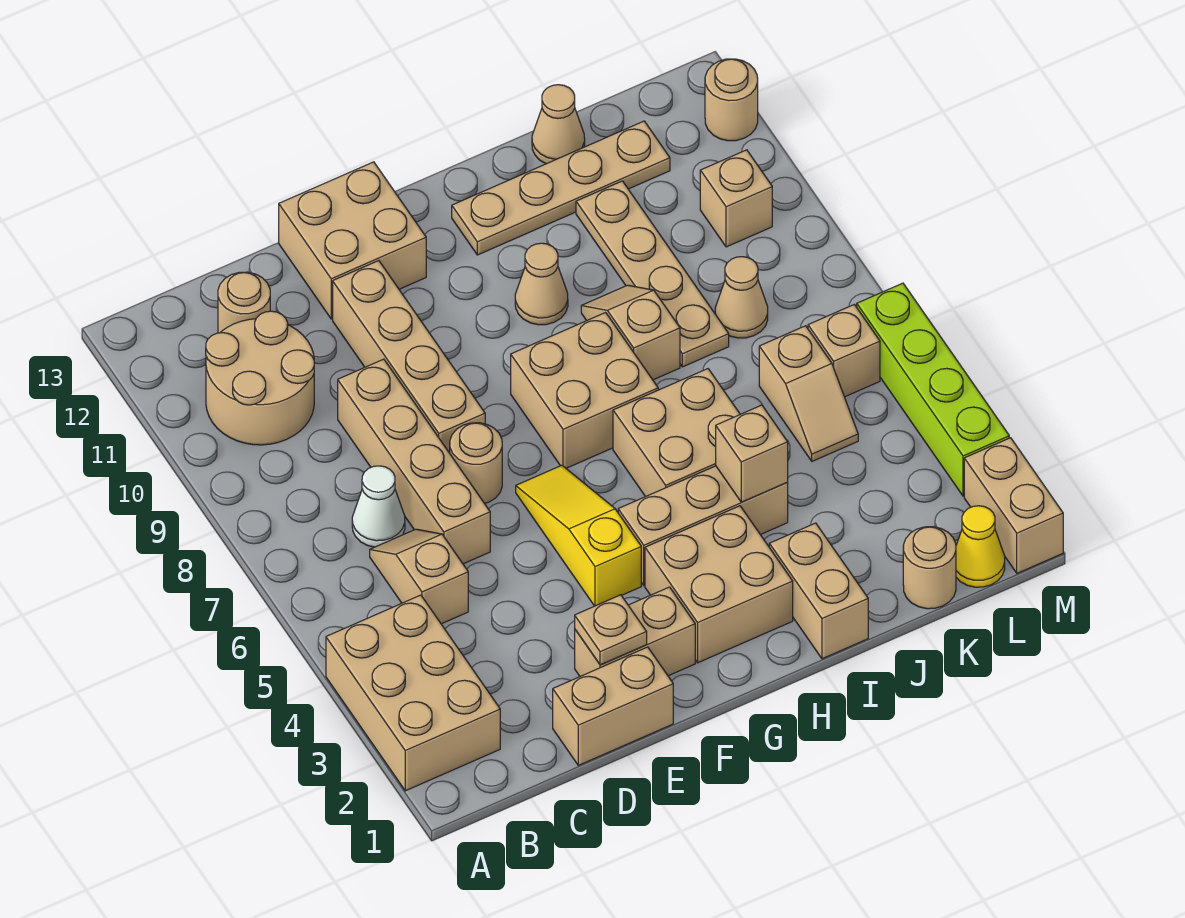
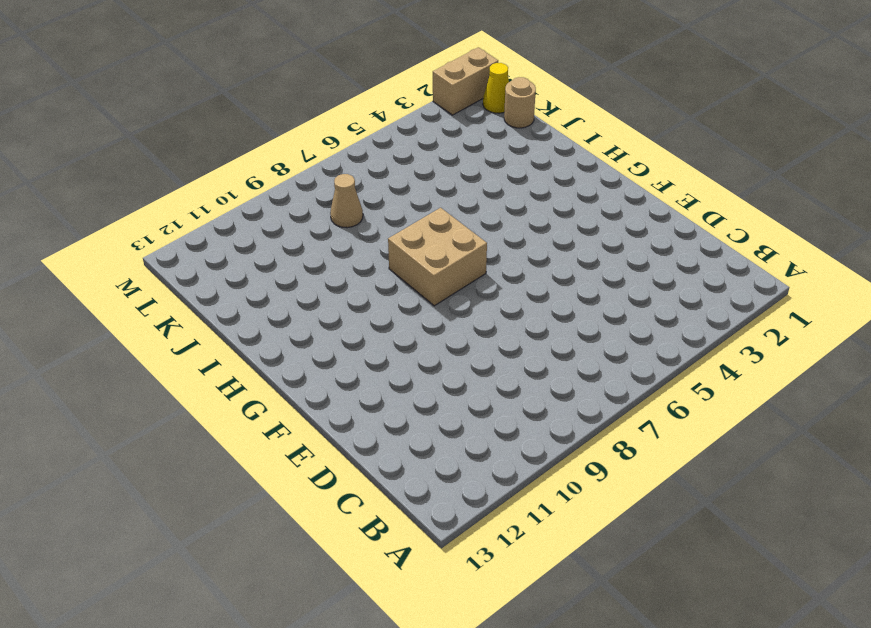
none -> tan 2x3 brick [326,595,500,791]
none -> tan 2x2 round brick [206,311,314,445]
none -> tan 1x2 slope [370,529,468,624]
none -> white 1x1 cone [352,466,405,547]

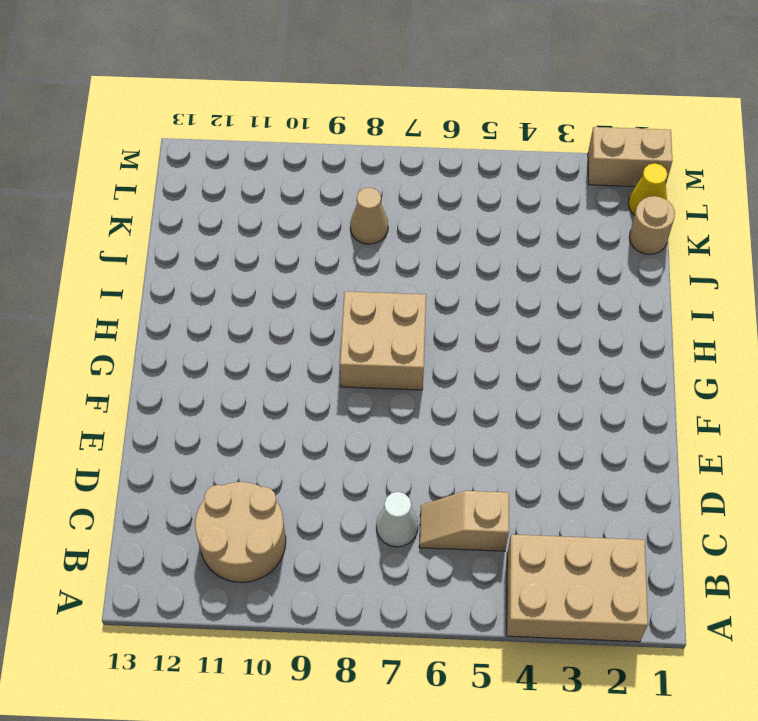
none -> tan 1x1 round brick [218,272,270,333]
none -> tan 1x2 brick [553,647,673,765]
none -> tan 1x4 brick [338,359,490,564]
none -> tan 1x2 brick [575,587,695,676]

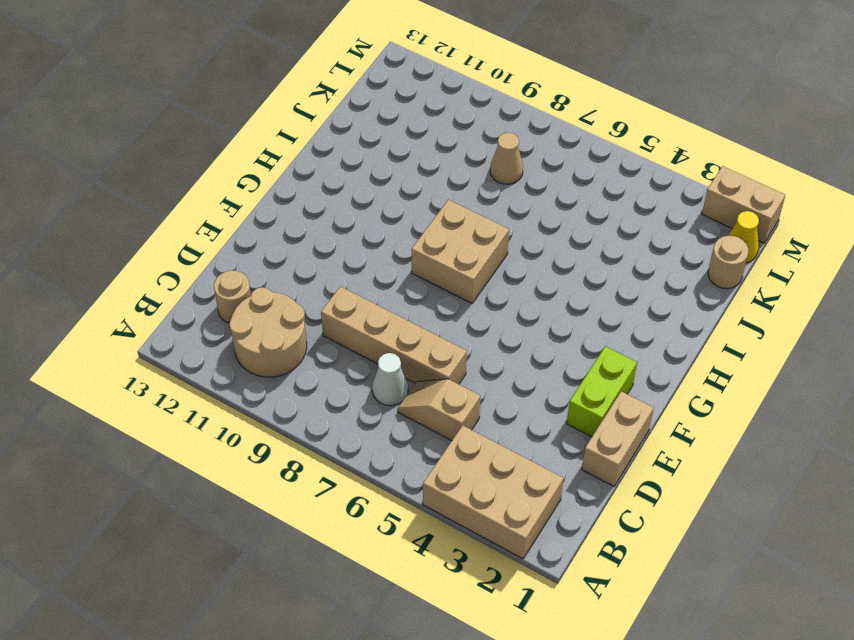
lime 1x2 brick [567,346,637,437] -> tan 1x2 brick [575,587,695,676]
none -> tan 1x1 round brick [450,423,502,503]
none -> tan 1x4 brick [333,261,485,453]
none -> tan 2x2 brick [279,162,426,319]
none -> yellow 1x3 slope [516,465,641,606]

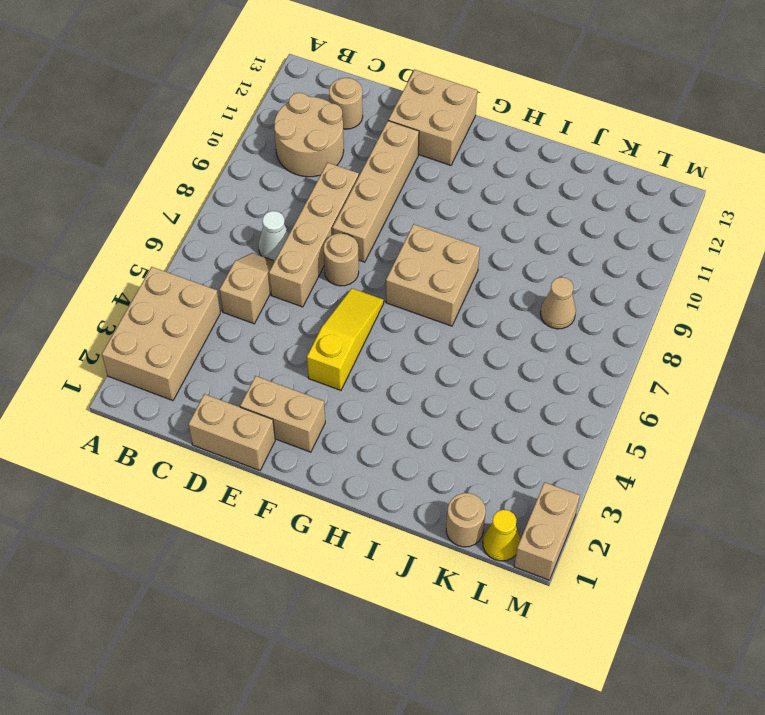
none -> tan 2x2 brick [645,506,793,663]
none -> tan 1x3 brick [618,466,788,585]
none -> tan 2x2 brick [613,369,740,497]
none -> tan 1x1 cone [515,243,568,325]

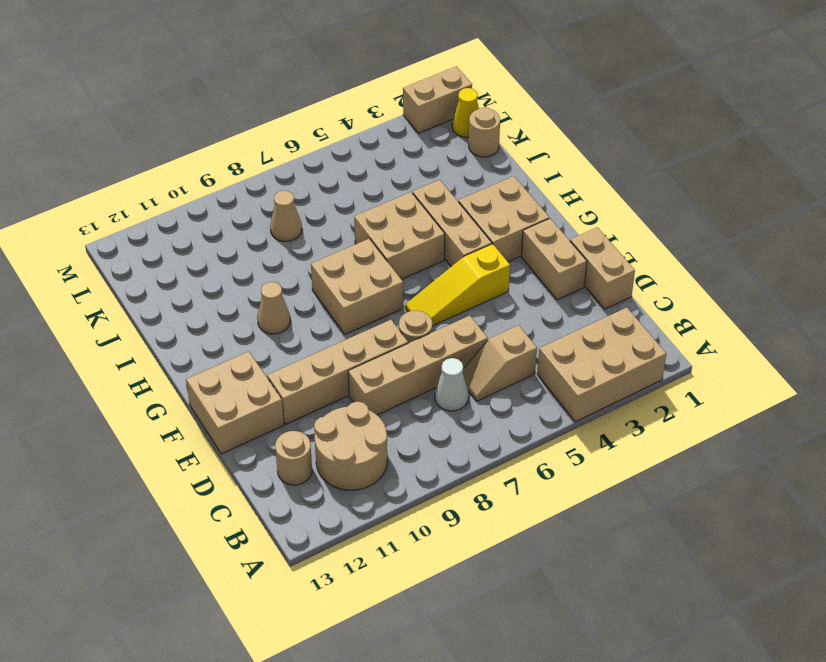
none -> tan 1x4 plate [452,121,670,255]
none -> tan 1x2 brick [769,523,868,659]
none -> tan 1x2 slope [581,285,680,380]
none -> tan 1x4 plate [576,181,729,367]

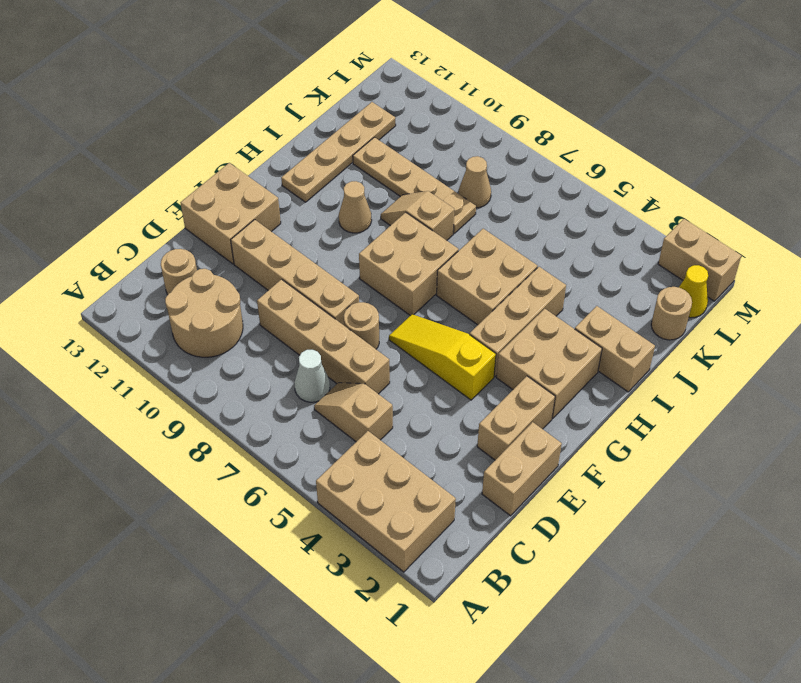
none -> tan 1x1 cone [532,85,585,164]
none -> tan 1x2 slope [759,326,858,461]
none -> tan 1x1 brick [808,305,880,397]
none -> tan 1x1 brick [700,150,772,247]

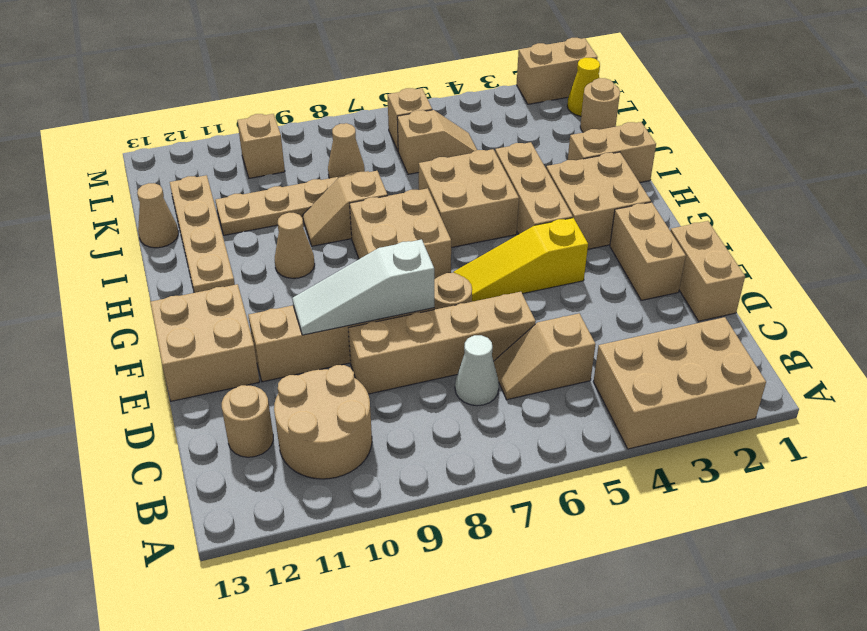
white 1x3 slope [292,239,434,335] -> none
none -> lime 1x4 brick [857,283,1009,496]
none -> tan 1x1 round brick [705,59,758,141]
none -> tan 1x1 plate [575,595,647,665]
none -> tan 1x1 brick [716,405,788,502]

